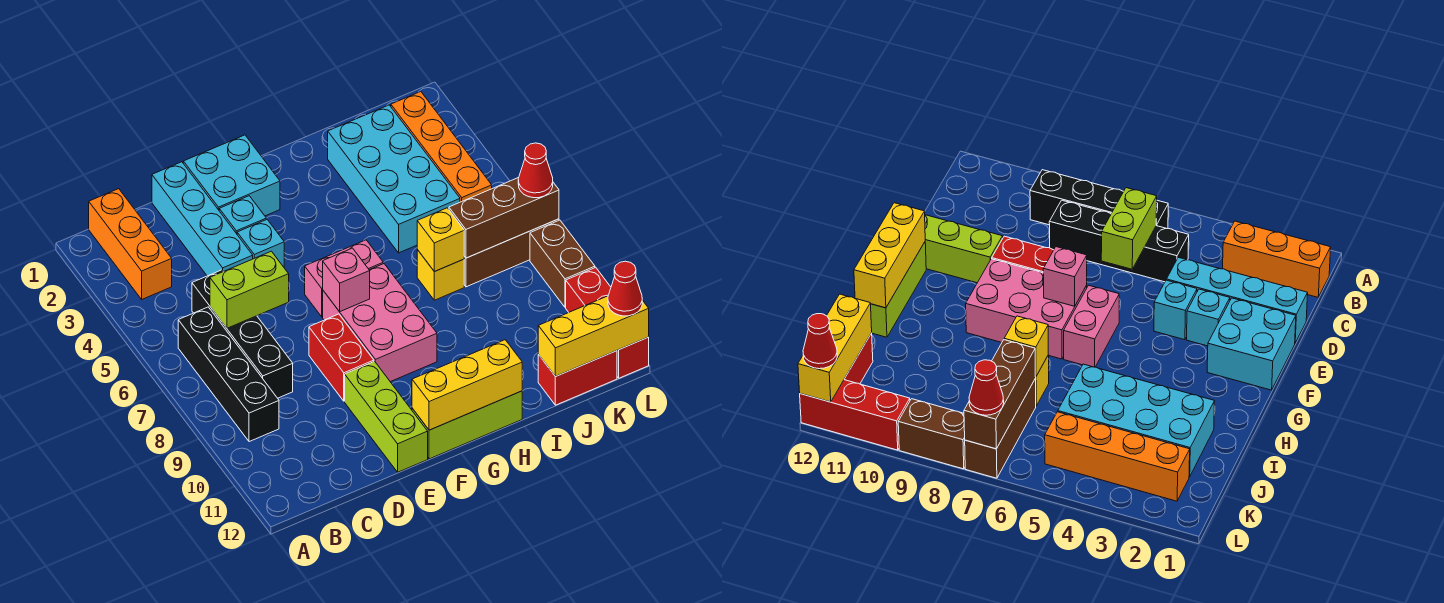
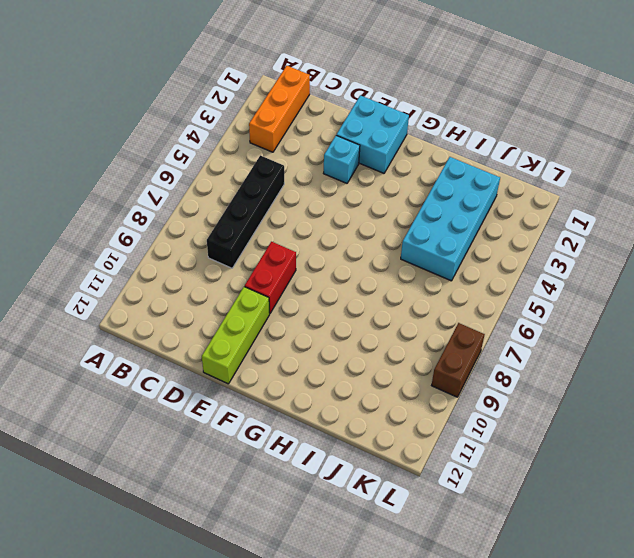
none -> black 1x4 brick [178,307,279,442]
none -> cyan 1x4 brick [152,162,253,276]
none -> cyan 1x1 brick [237,219,284,267]

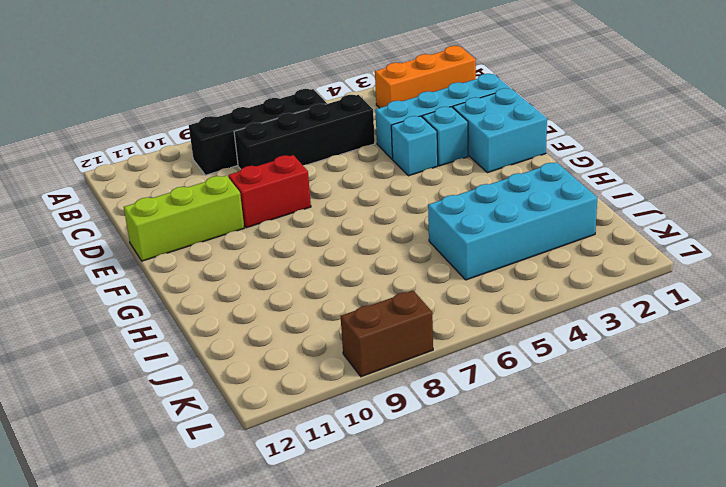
none -> pink 1x2 brick [305,240,383,317]
none -> pink 2x3 brick [323,264,437,382]
none -> lime 1x3 brick [412,391,522,459]

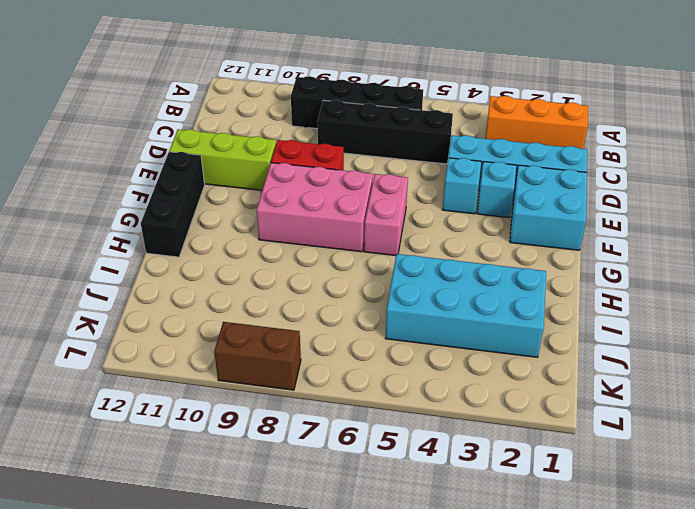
black 1x3 brick [141,152,205,257] -> lime 1x3 brick [412,391,522,459]
none -> yellow 1x1 brick [417,250,464,300]
none -> brown 1x3 brick [464,219,559,287]
none -> red 1x2 brick [538,351,617,405]

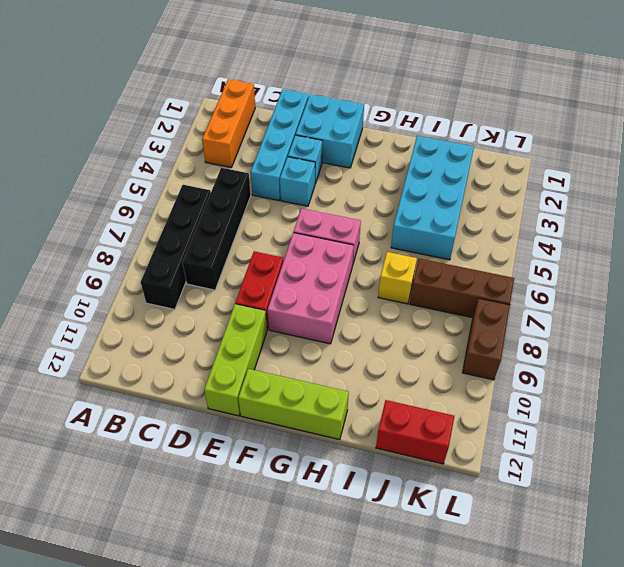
none -> orange 1x4 brick [391,92,492,202]
none -> red 1x3 brick [566,267,649,378]
none -> lime 1x2 brick [210,251,289,328]

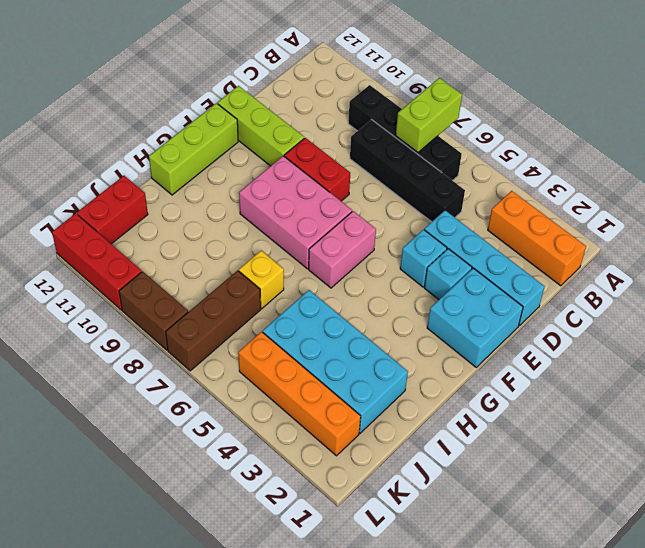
lime 1x2 brick [396,78,462,152] -> lime 1x2 brick moved to [210,251,289,328]
none -> pink 1x1 brick [323,248,370,312]
none -> yellow 1x3 brick [412,340,522,430]
none -> yellow 1x1 brick [417,208,464,272]

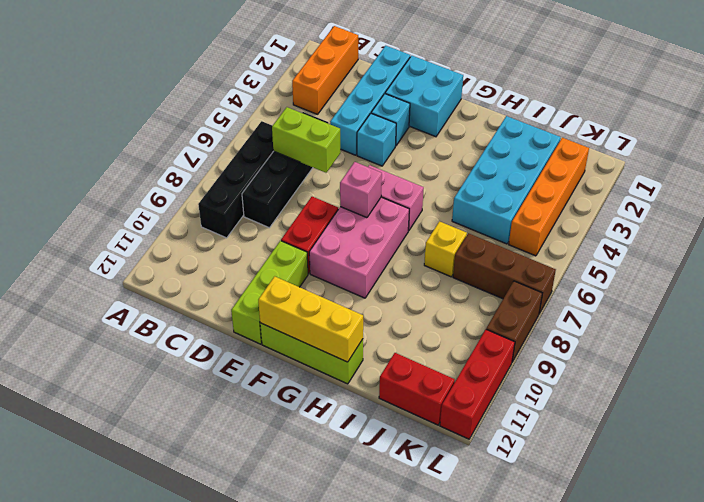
none -> yellow 1x1 brick [417,208,464,272]
none -> brown 1x3 brick [449,178,559,258]
none -> yellow 1x3 brick [538,296,649,377]

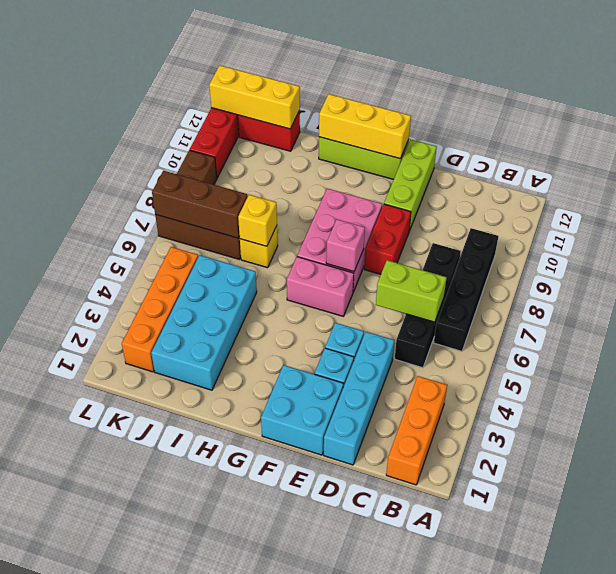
none -> red 1x1 cone [518,143,553,198]
none -> red 1x1 cone [608,261,642,316]

